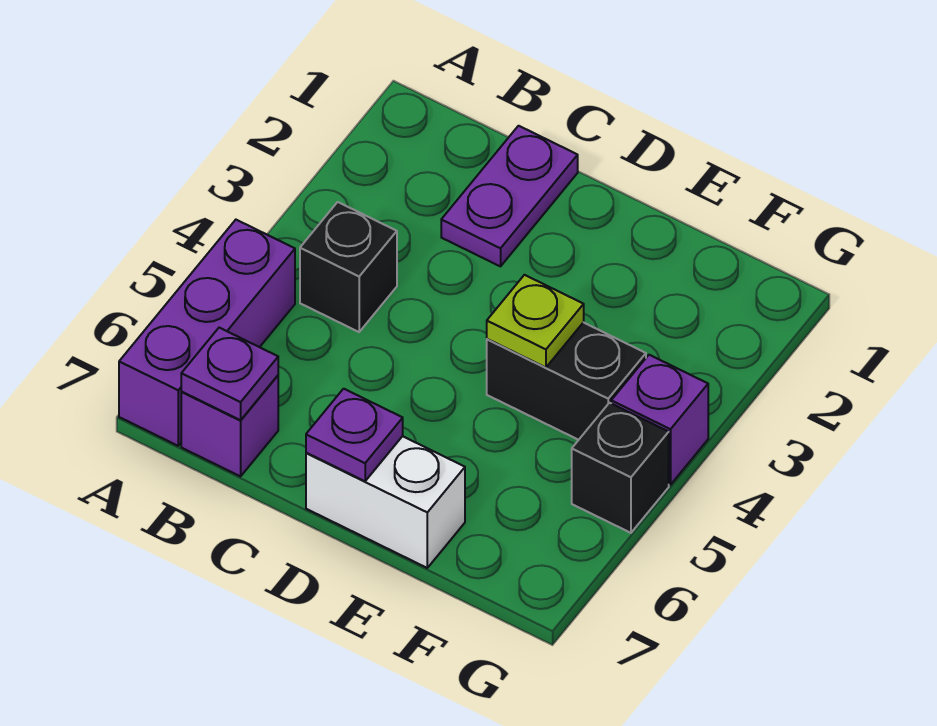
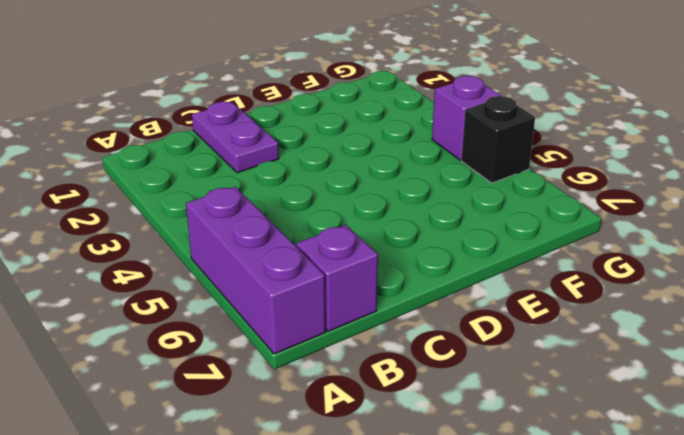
none -> black 1x1 brick [300,202,397,332]
none -> white 1x2 brick [306,436,465,568]

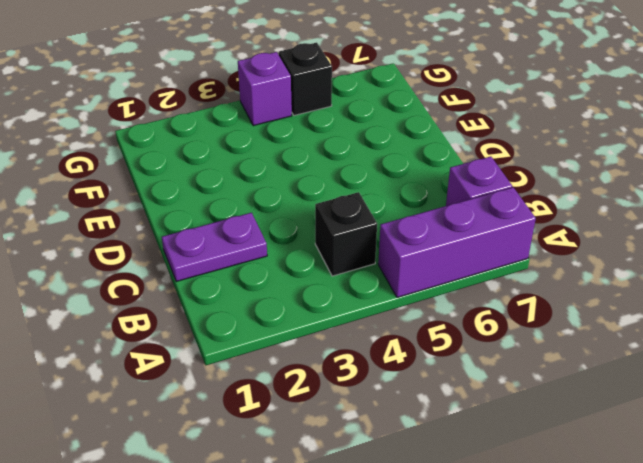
none -> white 1x2 brick [306,436,465,568]
none -> black 1x2 brick [487,322,646,440]

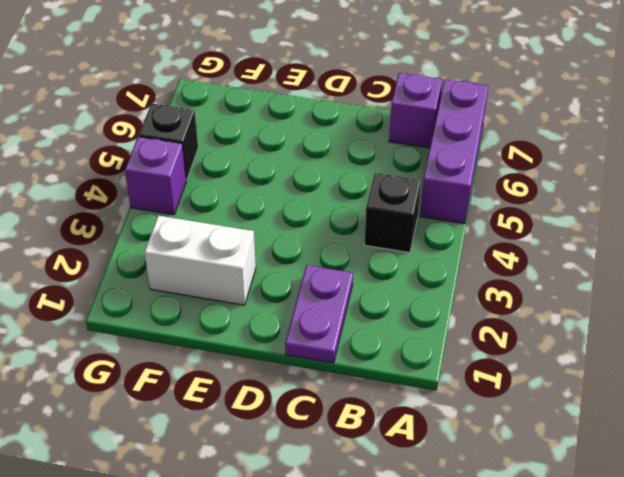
white 1x2 brick [145,216,256,305] -> white 1x2 brick moved to [306,436,465,568]
none -> black 1x2 brick [487,322,646,440]
none -> purple 1x1 plate [181,328,278,420]

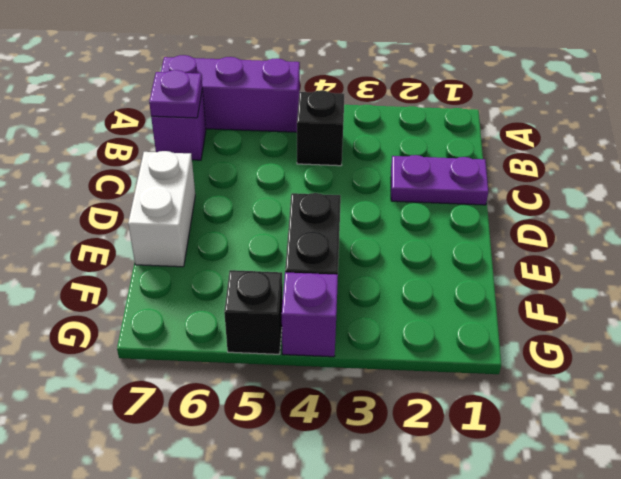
none -> purple 1x1 plate [306,389,403,481]
none -> lime 1x1 plate [487,275,584,367]

